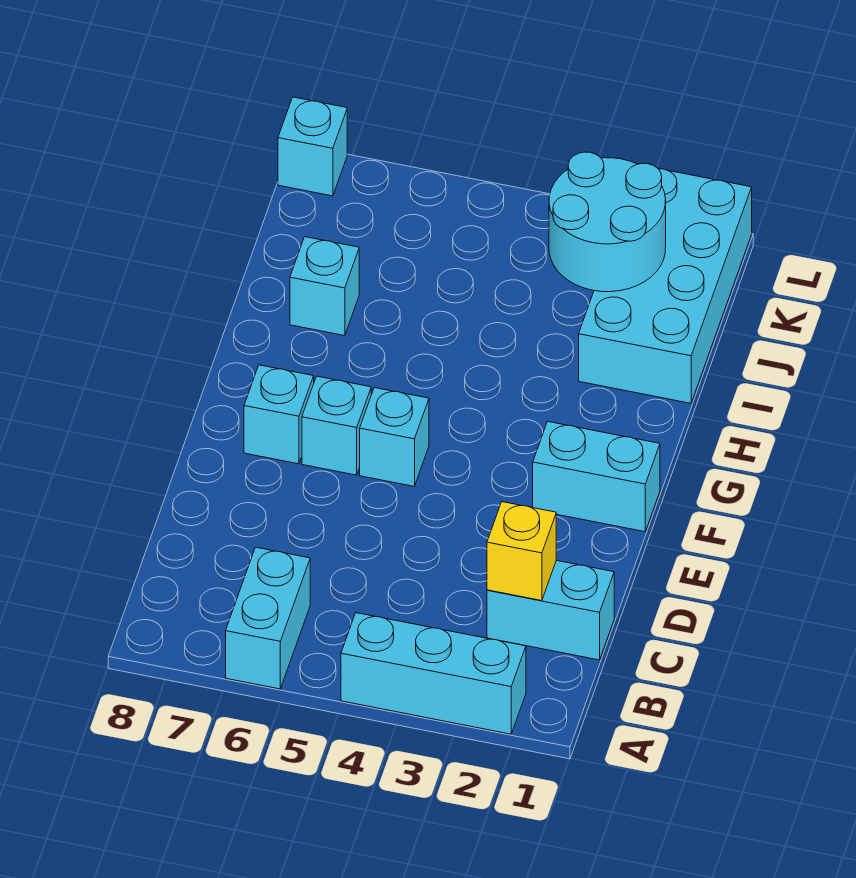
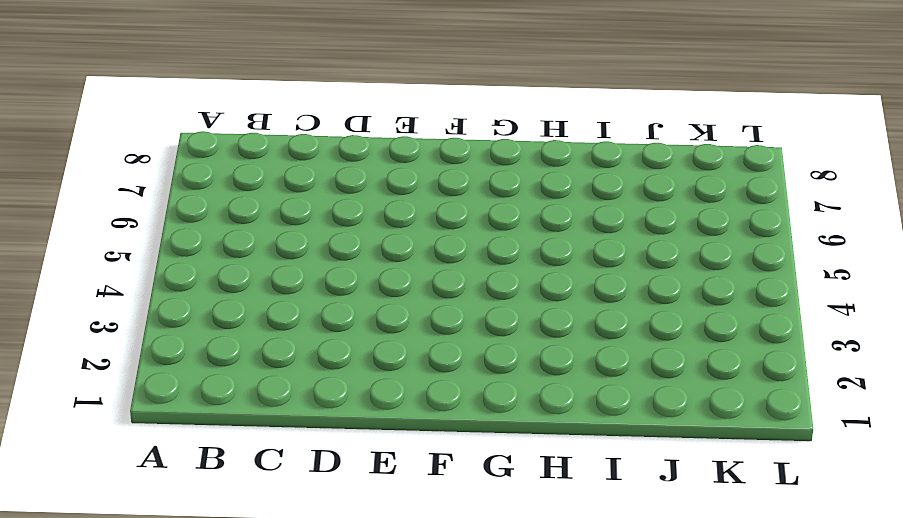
none -> cyan 1x3 brick [341,613,526,734]
none -> cyan 1x2 brick [226,547,310,689]
none -> cyan 1x2 brick [487,560,614,660]

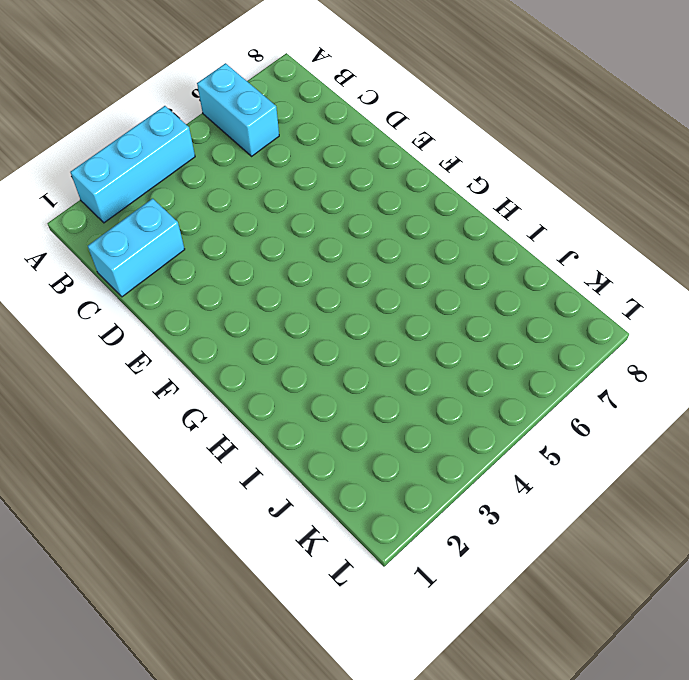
none -> cyan 1x2 brick [533,421,660,532]
none -> cyan 1x1 brick [360,388,429,486]
none -> cyan 1x1 brick [302,376,371,475]

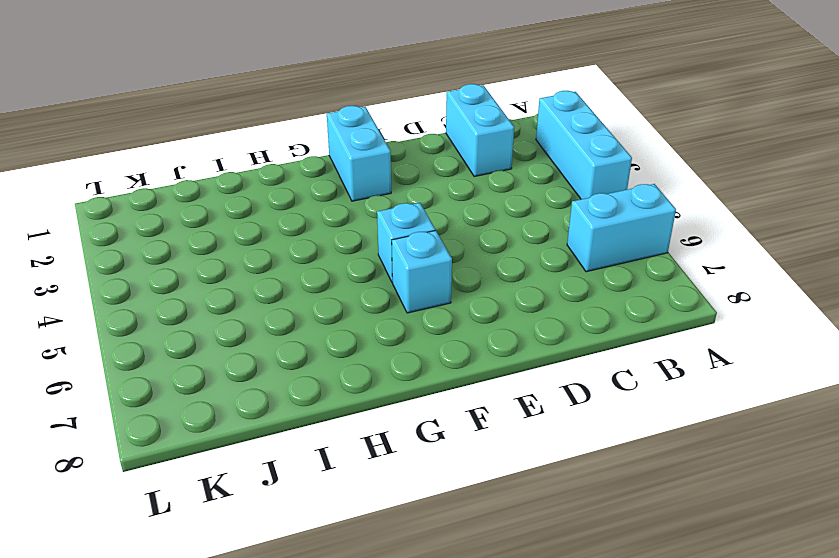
none -> cyan 1x1 brick [244,365,314,464]
none -> cyan 2x4 brick [579,169,752,403]
none -> cyan 1x1 brick [290,237,359,336]

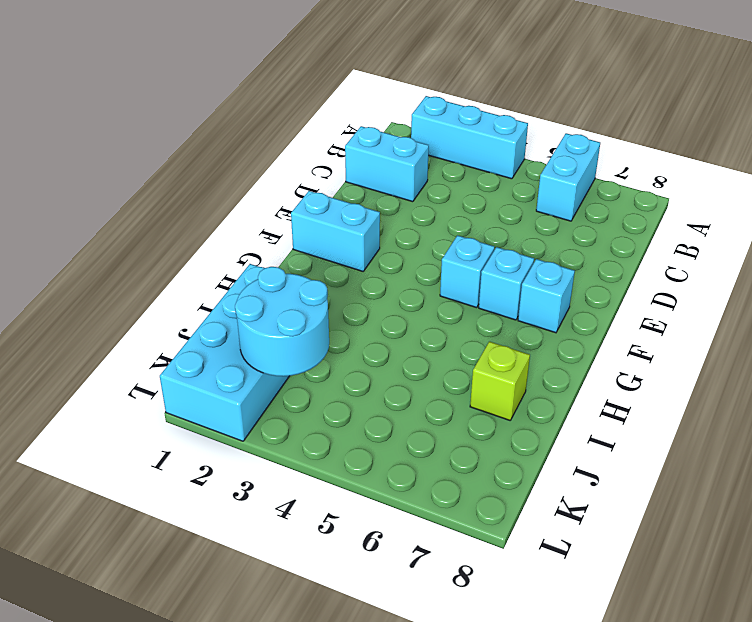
lime 1x1 brick [470,342,530,420] -> cyan 1x1 brick [290,237,359,336]
none -> cyan 1x1 brick [278,97,347,196]
none -> yellow 1x1 brick [487,502,556,601]

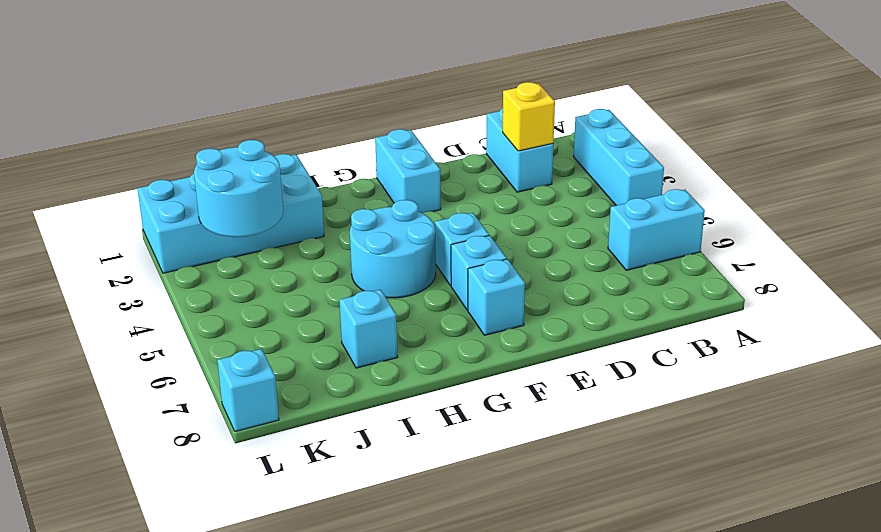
cyan 2x2 round brick [350,200,436,298] -> none

